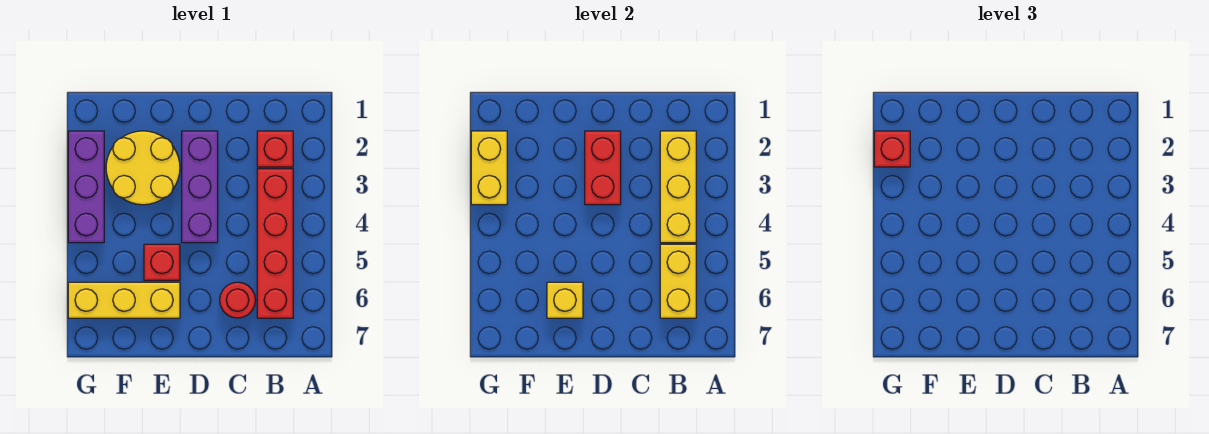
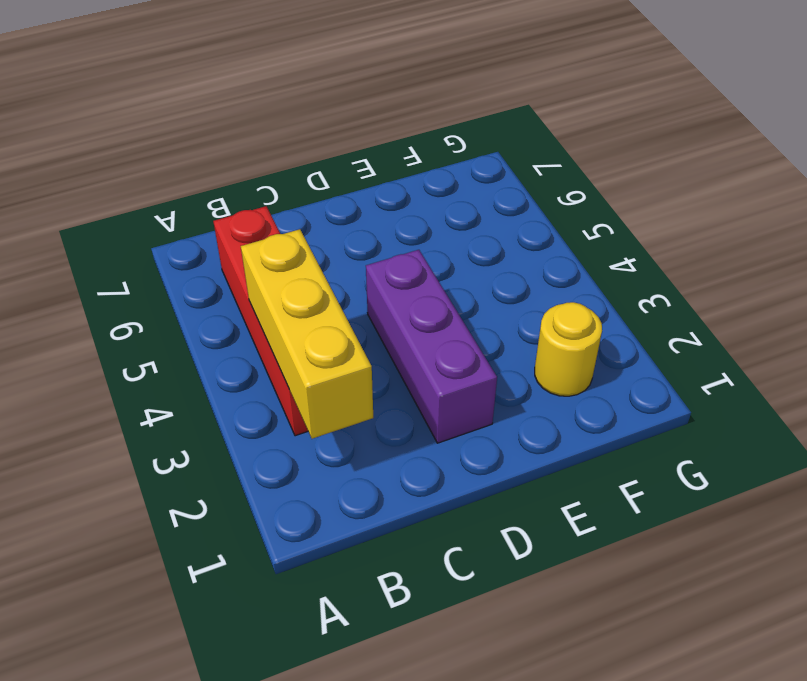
yellow 1x1 round brick [535,302,602,396] -> yellow 2x2 round brick [106,131,180,205]
none -> red 1x1 brick [257,131,293,167]
none -> red 1x1 round brick [220,282,256,318]
none -> red 1x1 brick [144,244,180,280]

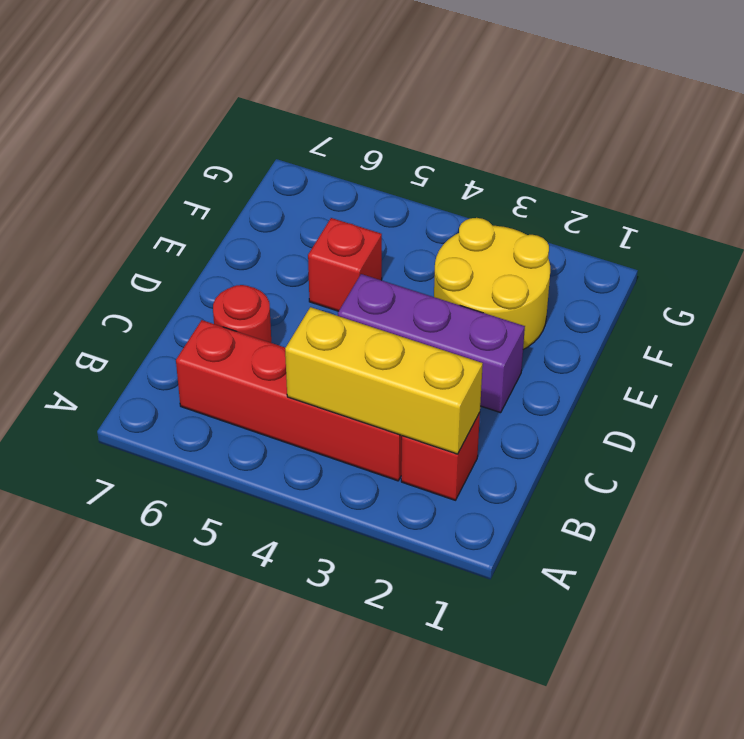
none -> yellow 1x3 brick [68,282,180,318]
none -> purple 1x3 brick [68,131,104,243]
none -> yellow 1x2 brick [660,244,696,318]

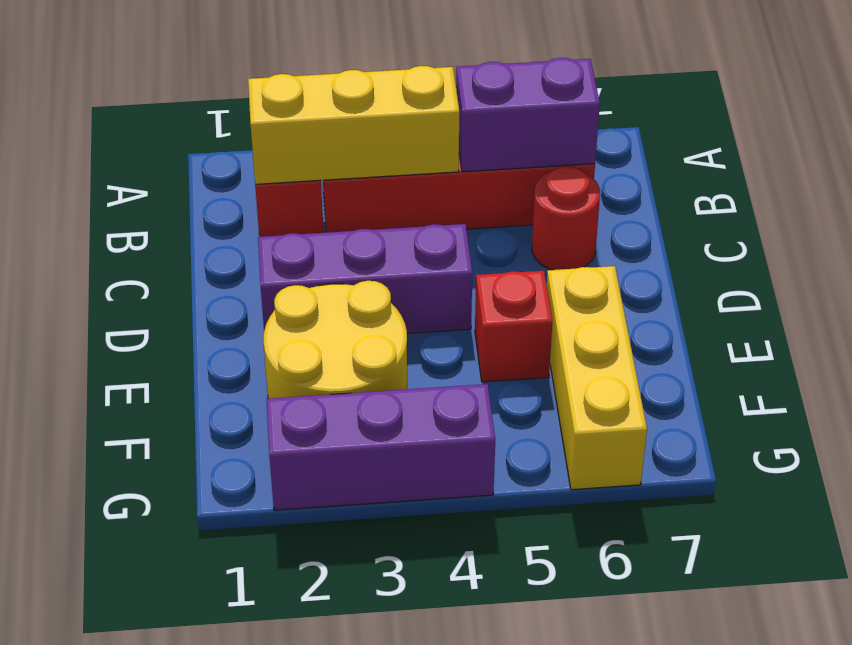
purple 1x2 brick [456,58,600,172] -> yellow 1x2 brick [660,244,696,318]
none -> red 1x2 brick [585,131,621,205]
none -> yellow 1x1 brick [547,282,583,318]
none -> yellow 1x2 brick [471,131,507,205]

